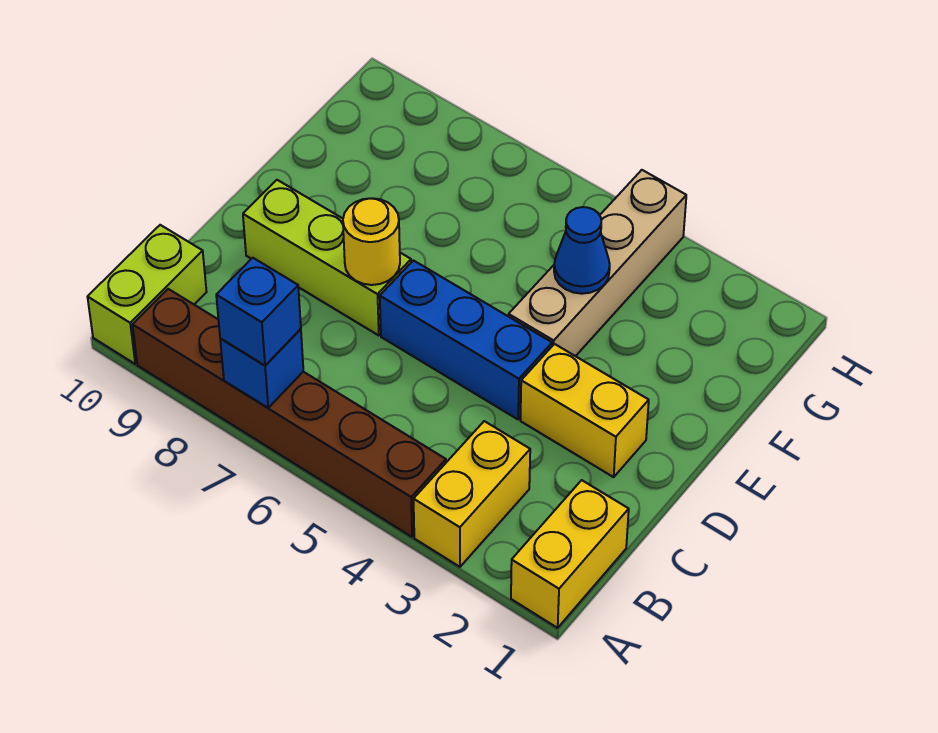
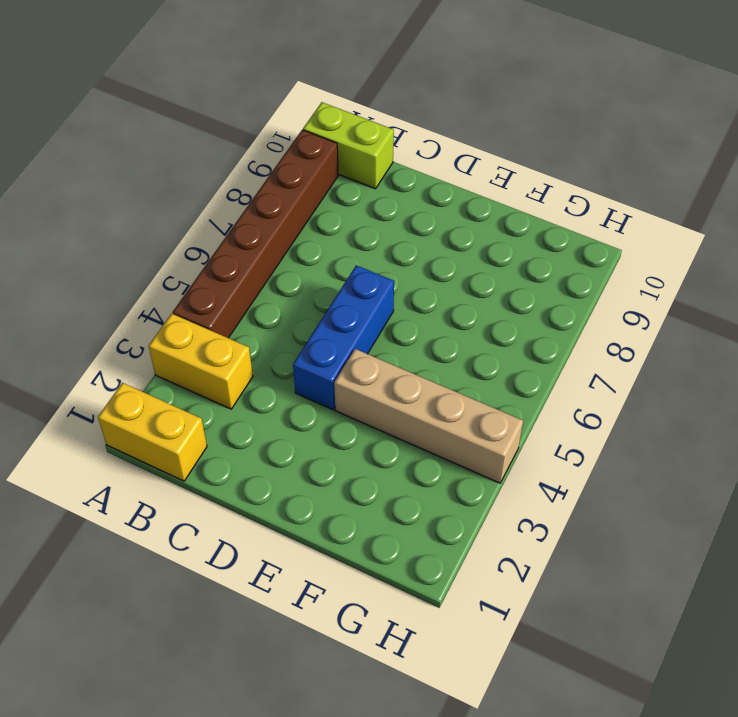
none -> yellow 1x2 brick [520,344,649,477]
none -> lime 1x3 brick [243,180,411,336]
none -> blue 1x1 brick [220,329,303,408]

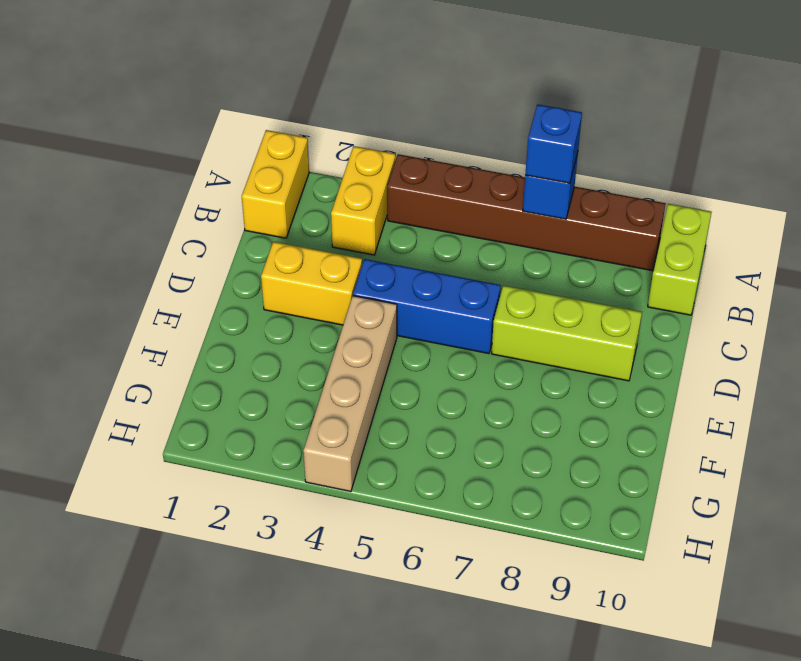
none -> yellow 1x1 round brick [343,198,400,285]
none -> blue 1x1 cone [554,207,610,294]

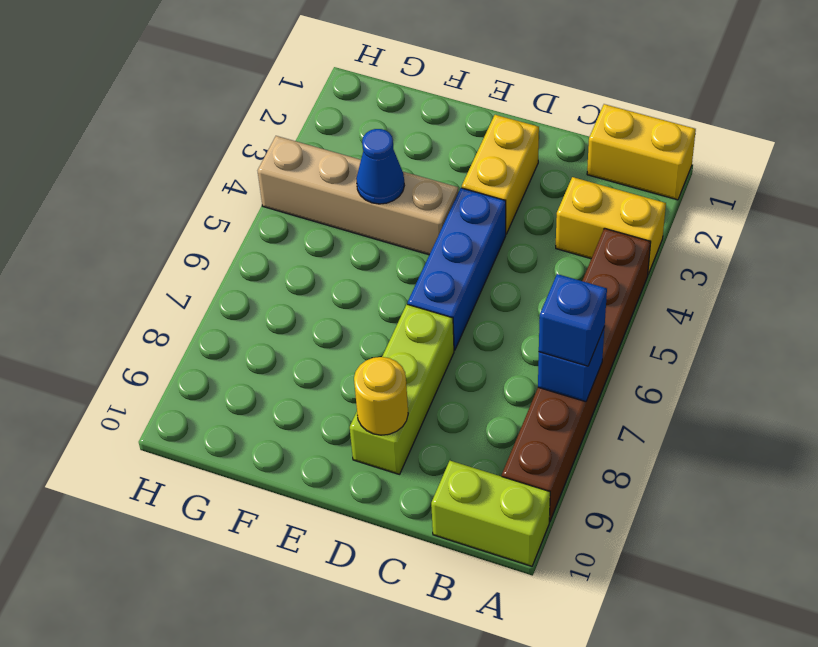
yellow 1x1 round brick [354,357,408,435] -> yellow 1x1 round brick moved to [343,198,400,285]

